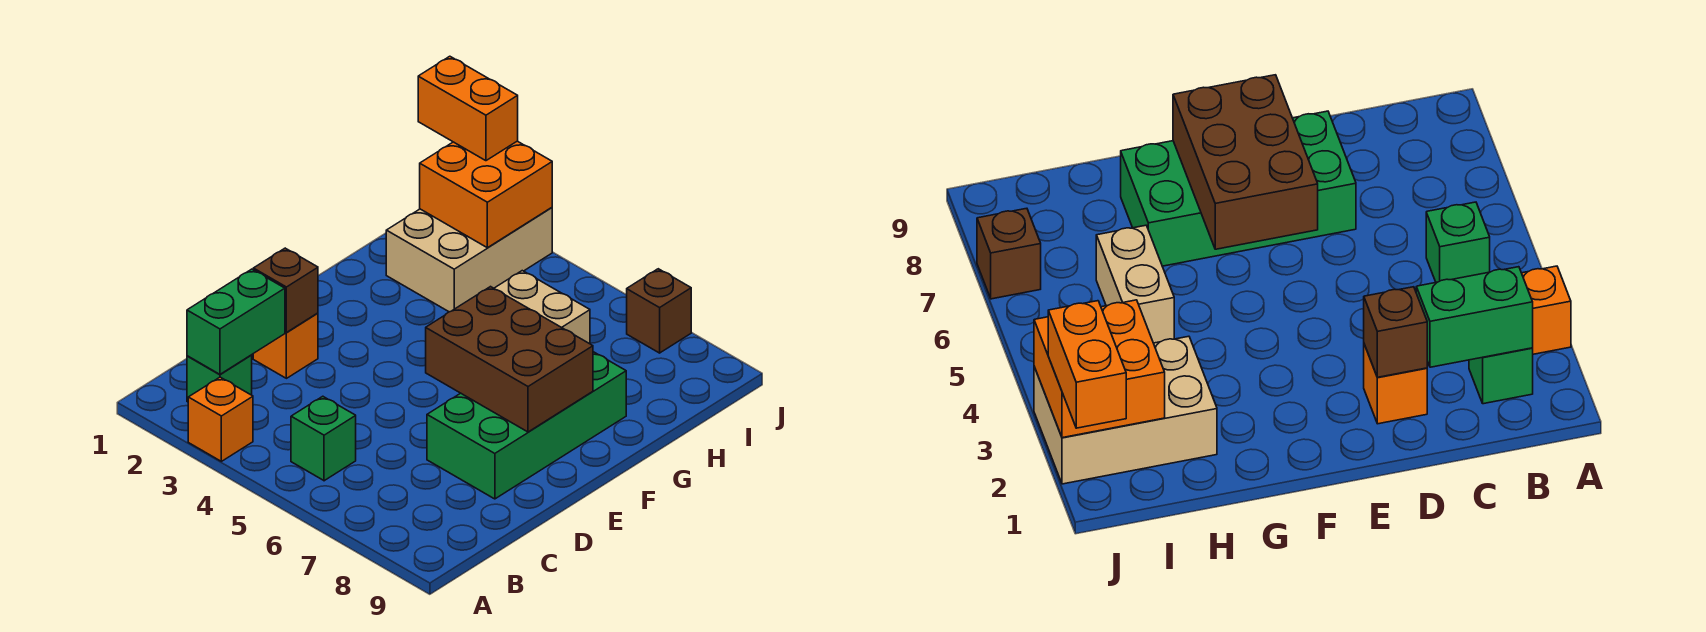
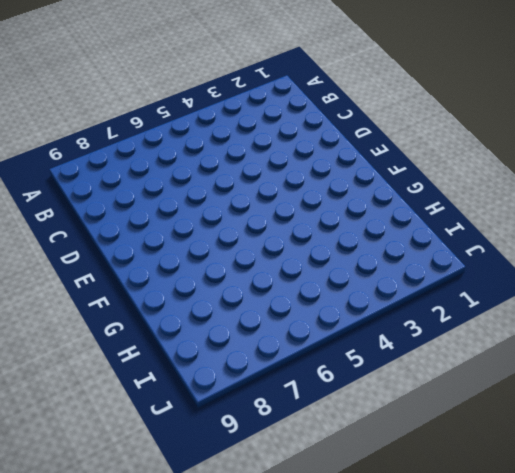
none -> orange 1x1 brick [188,377,253,461]
none -> green 1x1 brick [187,355,252,402]
none -> green 1x1 brick [291,396,356,481]

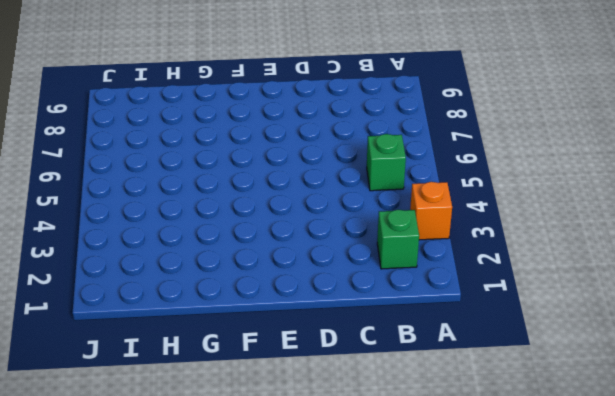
none -> orange 1x1 brick [253,313,318,378]
none -> green 2x4 brick [427,352,626,499]
none -> tan 2x3 brick [386,208,552,312]

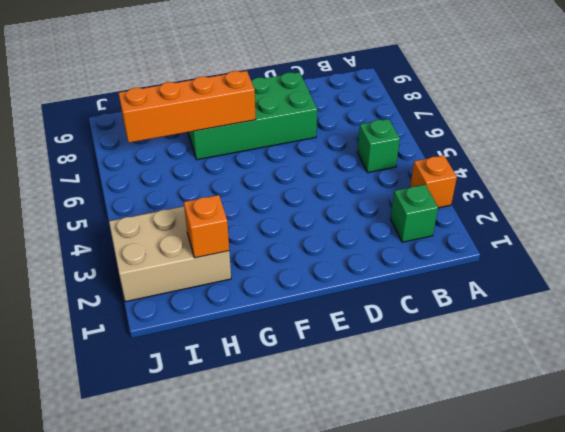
orange 1x4 brick [119,71,256,143] -> brown 2x3 brick [426,287,593,432]
orange 1x1 brick [184,195,229,258] -> orange 1x1 brick moved to [253,313,318,378]
none -> tan 1x2 brick [494,271,590,344]
none -> brown 1x1 brick [627,269,691,353]
none -> green 1x2 brick [187,269,285,374]

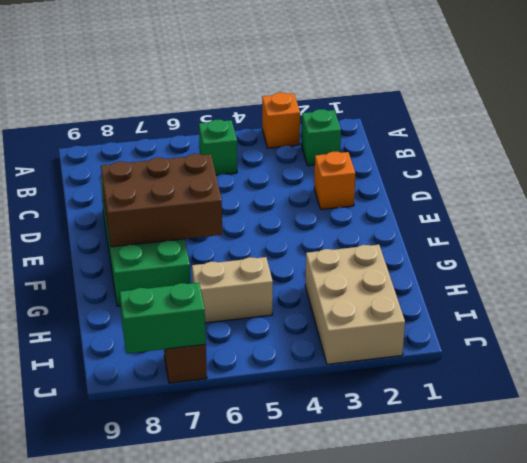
green 1x2 brick [120,283,206,353] -> green 1x2 brick turned to [187,269,285,374]
none -> brown 1x1 brick [253,248,318,332]
none -> orange 2x2 brick [420,141,552,248]
none -> orange 1x2 brick [418,56,518,161]

